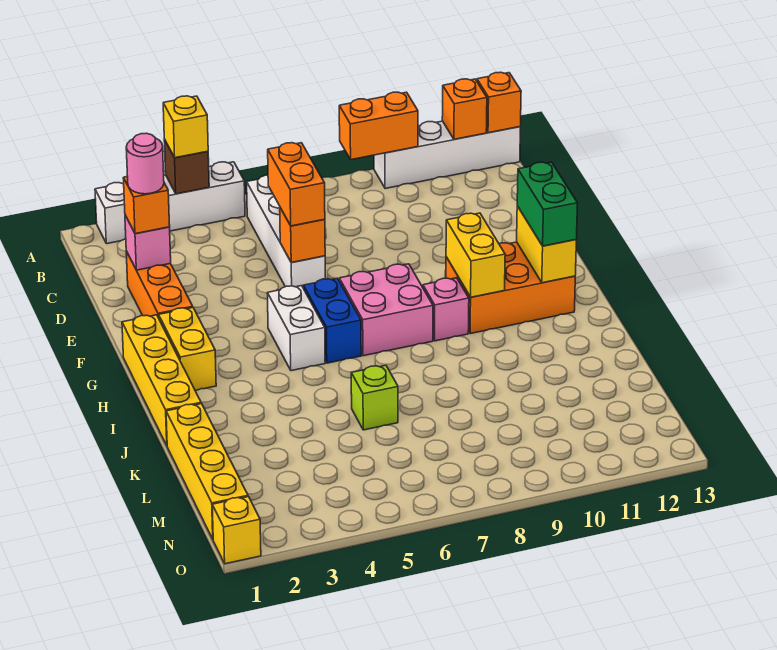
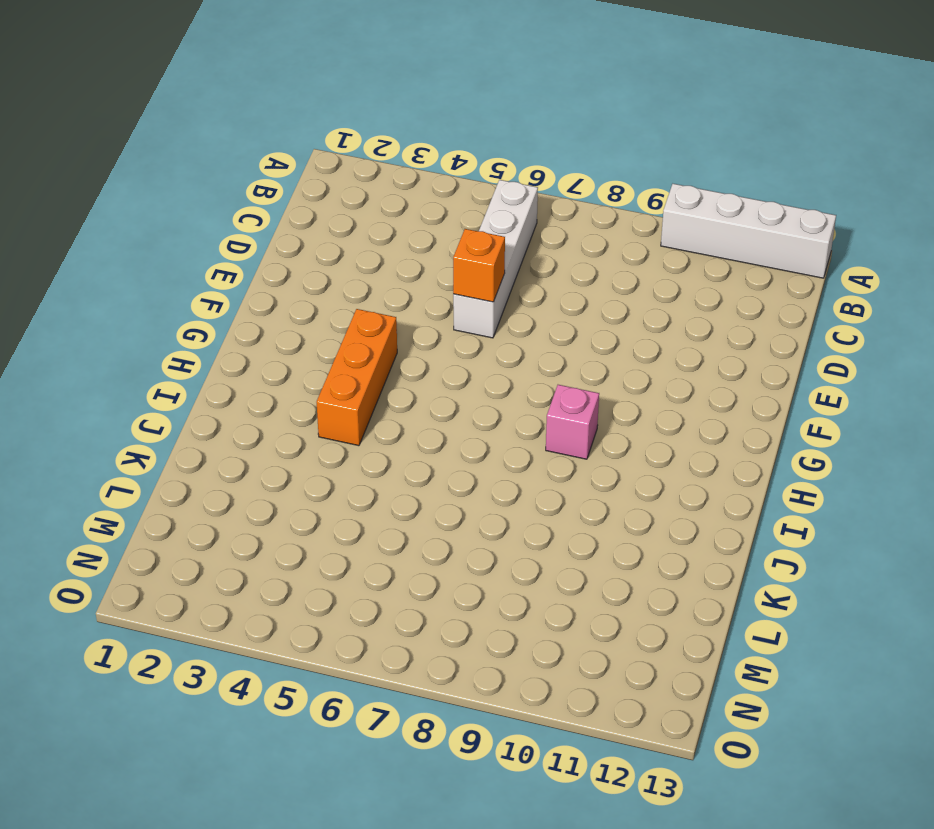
orange 1x3 brick [317,309,397,446] -> orange 1x3 brick moved to [126,251,193,318]
none -> white 1x4 brick [95,162,245,244]
none -> yellow 1x4 brick [122,315,201,445]
none -> yellow 1x2 brick [159,308,216,390]

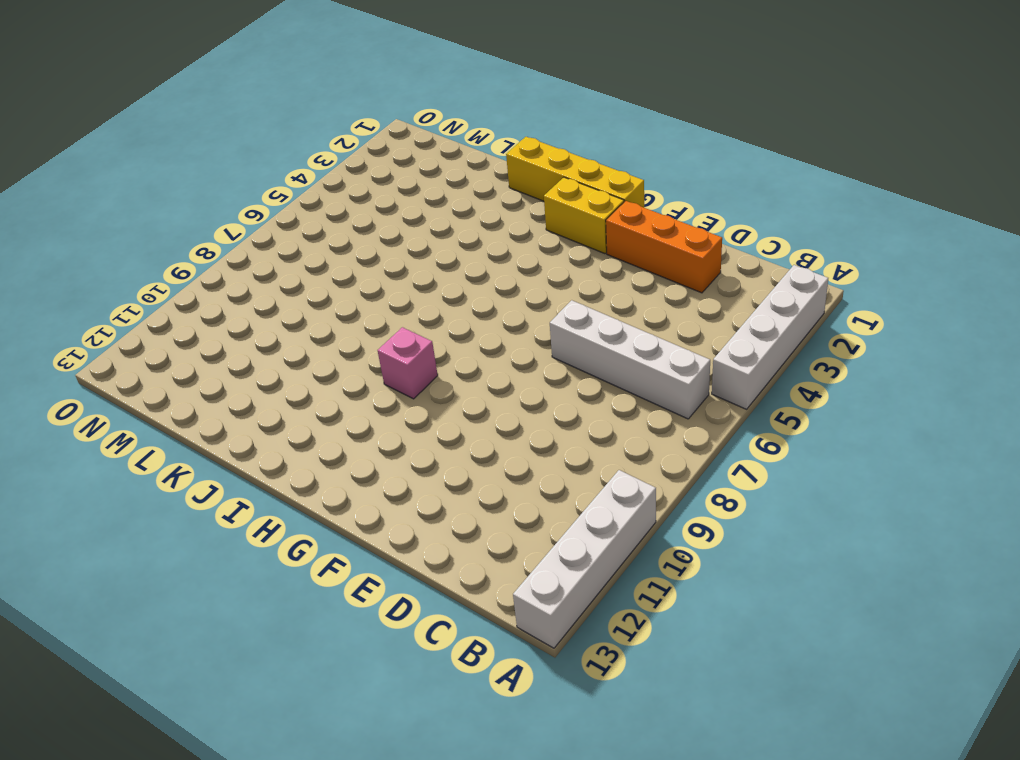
none -> white 1x2 brick [267,286,325,371]
none -> blue 1x2 brick [303,278,361,363]
none -> pink 2x2 brick [339,264,433,356]

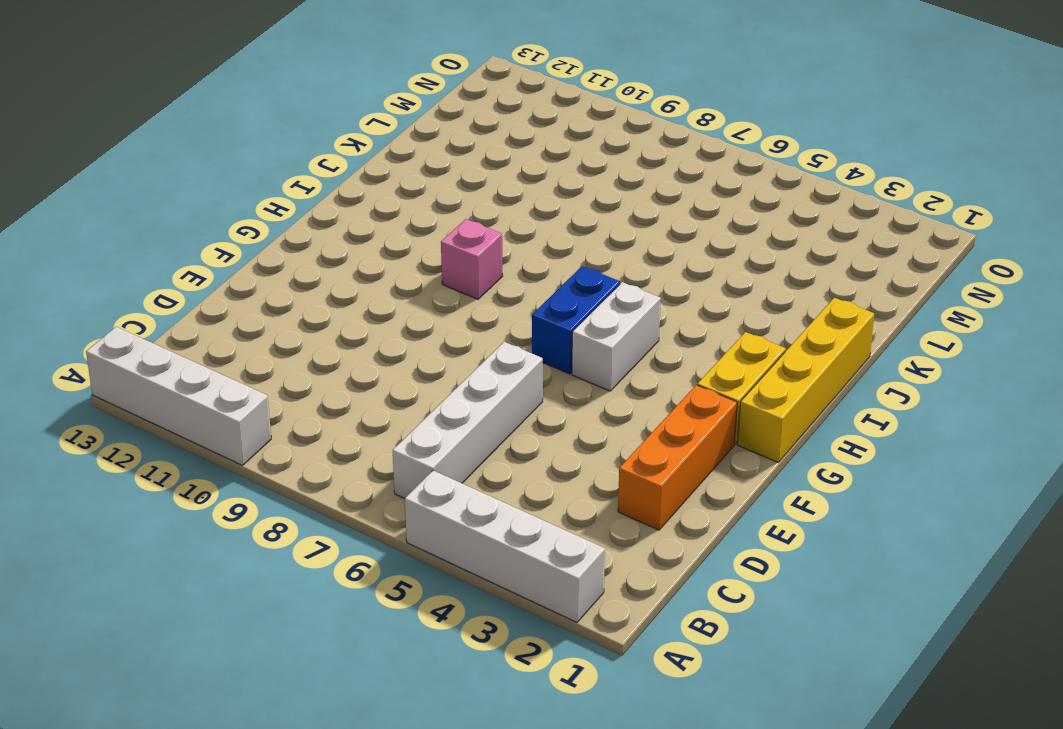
none -> pink 2x2 brick [339,264,433,356]
none -> orange 2x3 brick [446,242,575,334]
none -> yellow 1x4 brick [166,404,248,539]

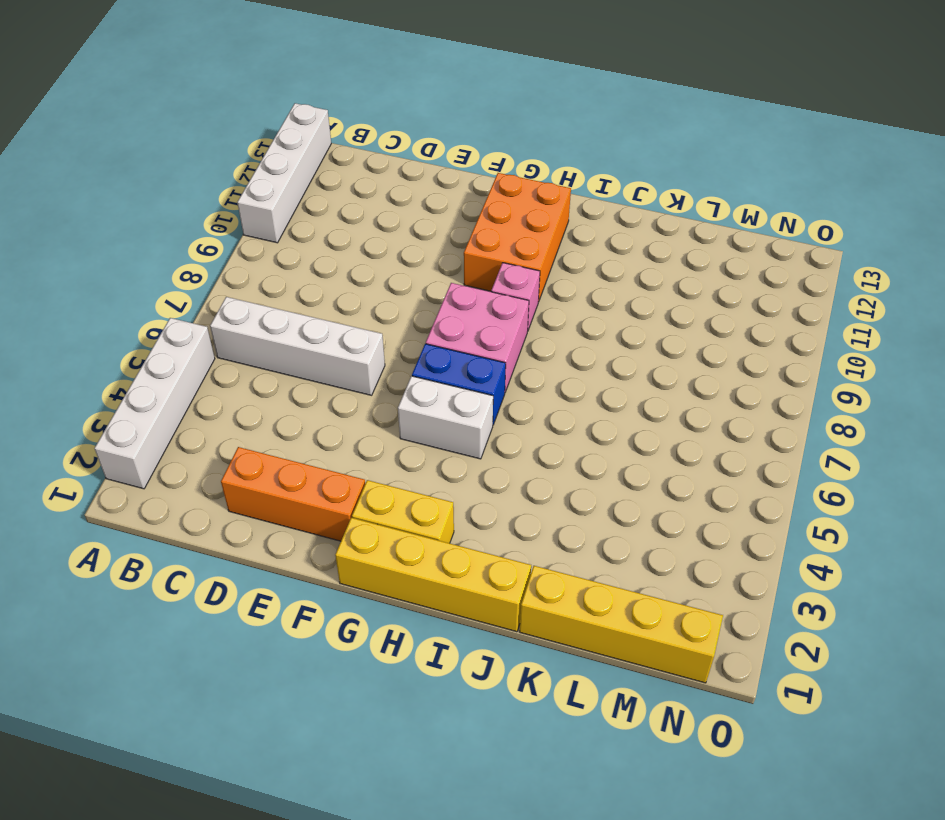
none -> lime 1x1 brick [351,365,398,430]
none -> yellow 1x1 brick [212,497,261,564]
none -> brown 1x1 brick [164,139,209,194]

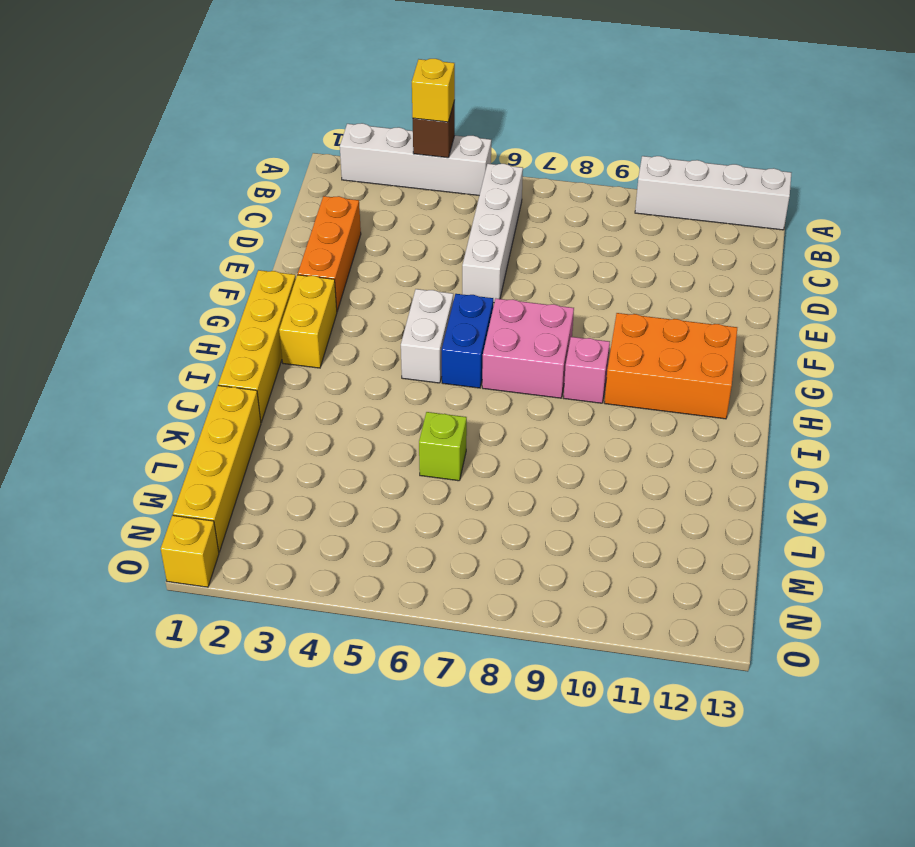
none -> orange 1x2 brick [339,92,418,160]
none -> orange 1x1 brick [442,79,487,139]
none -> orange 1x1 brick [477,72,521,133]

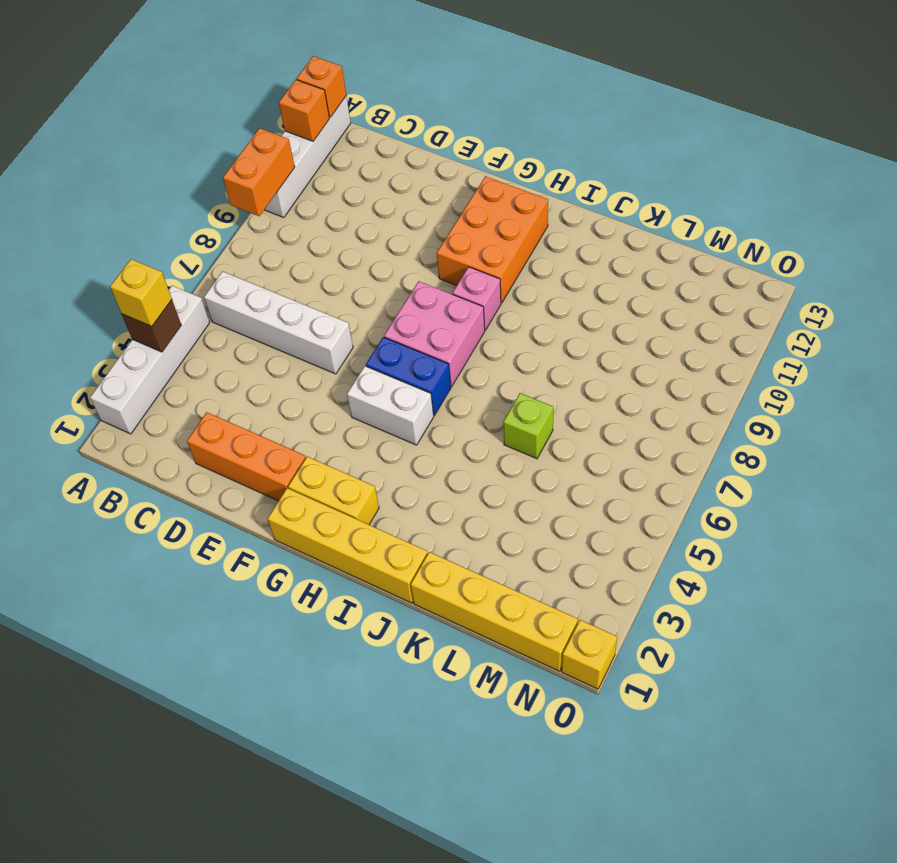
none -> pink 1x1 brick [125,215,171,270]
none -> orange 1x1 brick [280,208,325,262]
none -> yellow 1x2 brick [446,213,505,297]

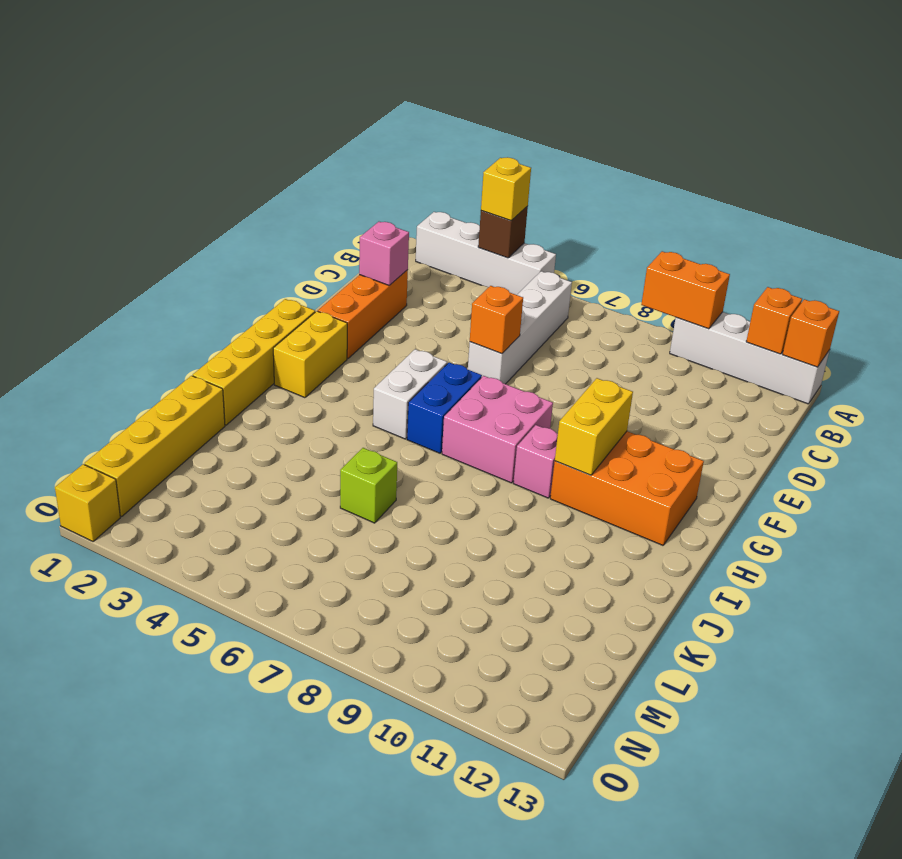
none -> yellow 1x2 brick [517,206,576,283]
none -> orange 1x1 brick [123,176,170,234]
none -> orange 1x2 brick [268,143,325,226]

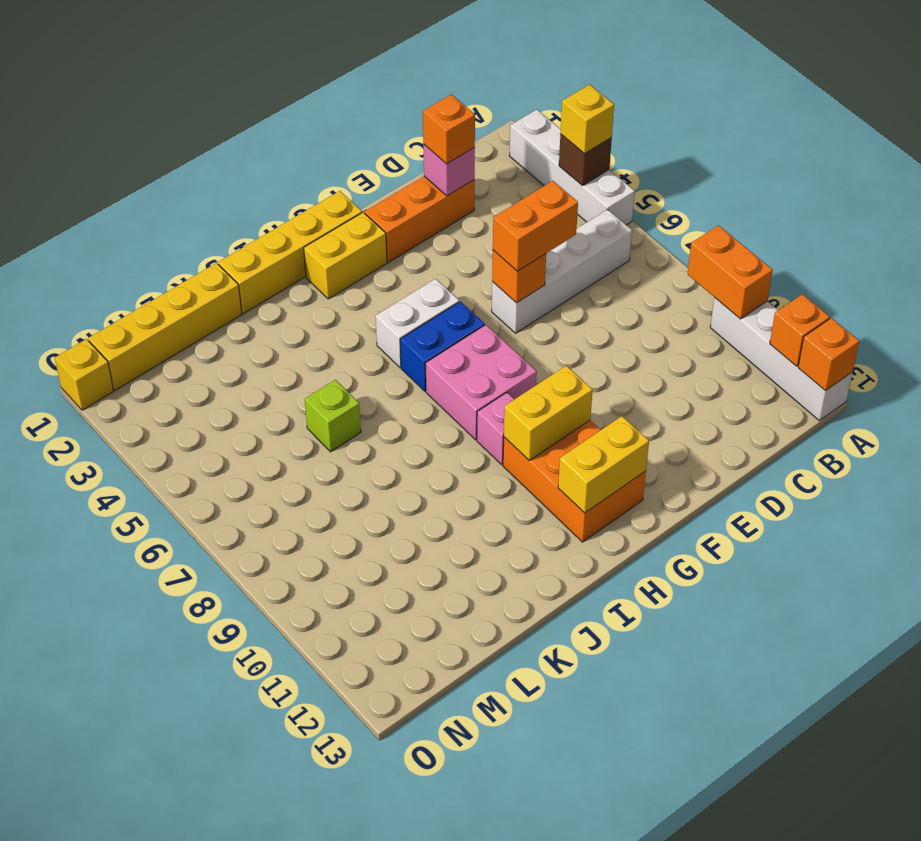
none -> green 1x2 brick [517,162,578,246]
none -> pink 1x1 round brick [126,133,164,194]

